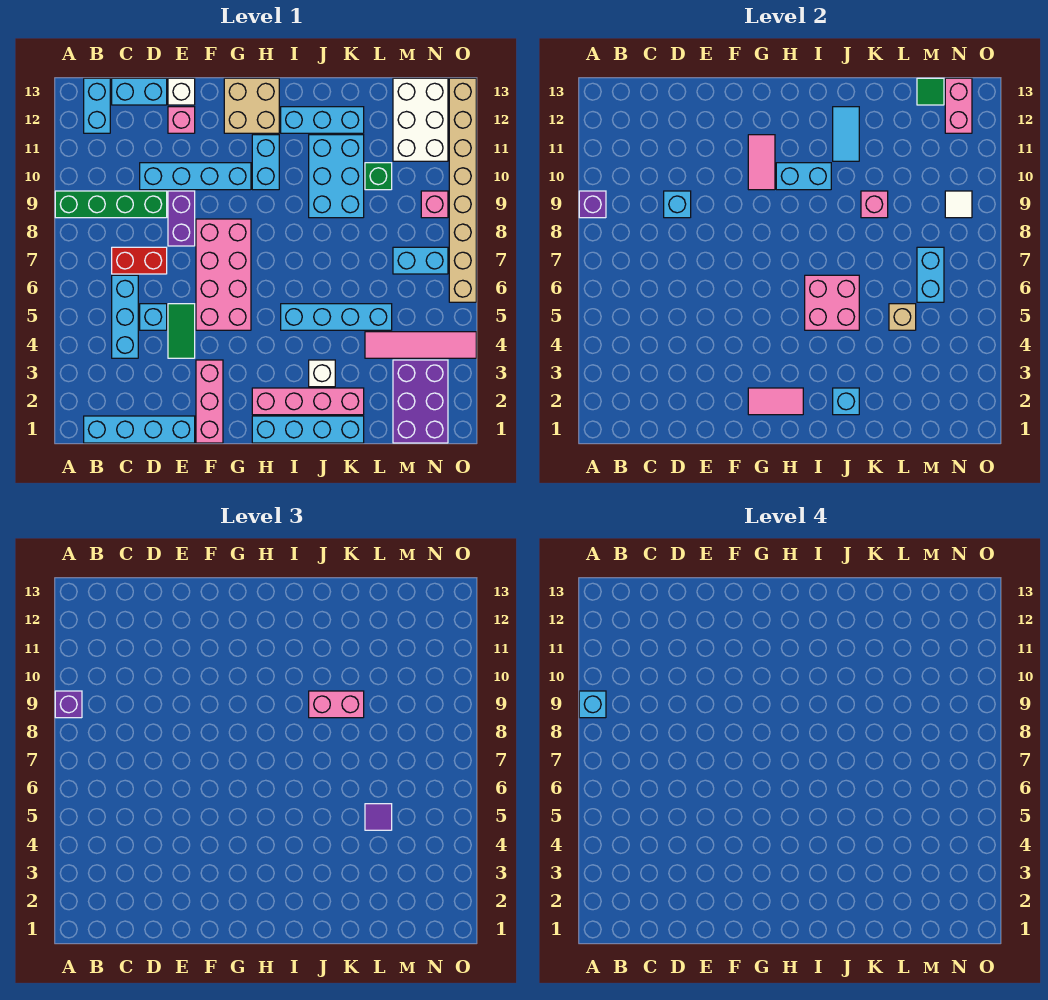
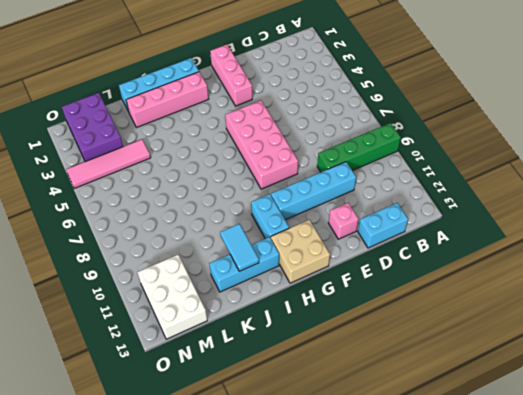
none -> cyan 1x4 brick [84,416,195,443]
none -> cyan 1x2 brick [84,78,110,133]
none -> cyan 1x3 brick [112,275,138,358]
none -> red 1x2 brick [112,247,167,274]

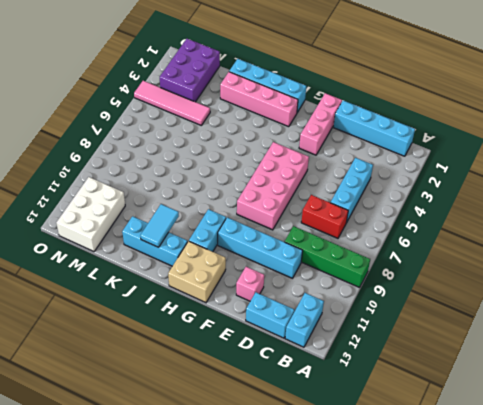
none -> cyan 1x1 brick [140,304,167,330]
none -> green 1x2 tile [168,304,195,358]
none -> purple 1x2 brick [168,191,195,246]
none -> white 1x1 brick [168,78,195,105]

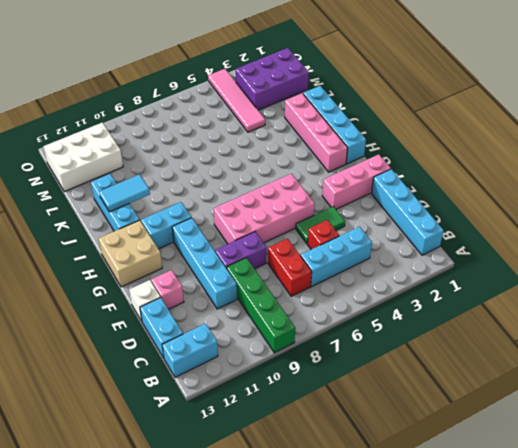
red 1x1 brick [308,220,339,249] -> cyan 1x1 brick [140,304,167,330]
none -> cyan 1x4 brick [281,304,392,330]
none -> white 1x1 brick [309,360,335,387]
none -> cyan 2x3 brick [309,135,364,218]
none -> green 1x1 brick [365,163,392,190]

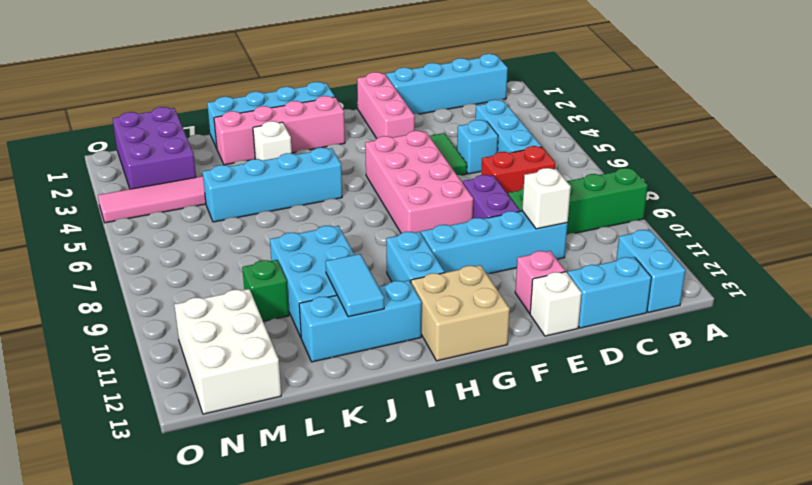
white 1x1 brick [522,168,571,229] -> none
none -> cyan 1x2 brick [393,247,448,274]
none -> pink 1x1 brick [421,191,448,218]
none -> tan 1x8 brick [449,78,476,302]
none -> purple 1x1 brick [579,191,606,218]

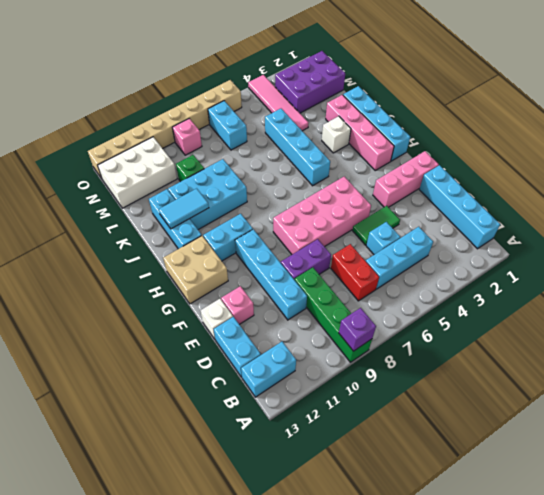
none -> cyan 1x1 brick [664,191,691,218]
none -> pink 1x2 tile [748,388,803,415]
none -> pink 1x2 tile [748,135,775,190]
none -> cyan 1x2 brick [776,163,831,190]

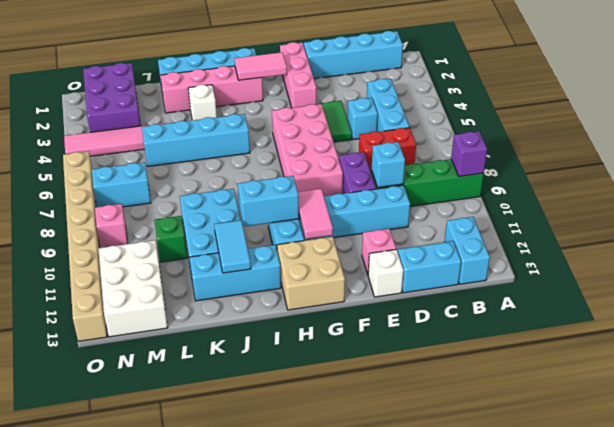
none -> pink 2x2 brick [805,275,859,330]
none -> cyan 1x1 brick [833,388,859,415]
none -> pink 1x1 brick [861,191,888,218]
none -> tan 1x1 brick [889,304,916,330]

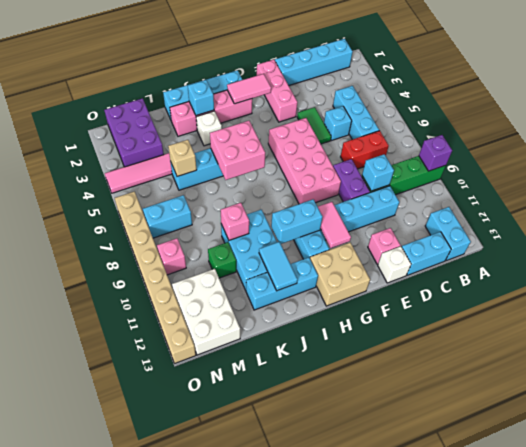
none -> cyan 1x2 brick [917,247,944,302]
none -> green 1x1 tile [917,78,944,105]
none -> white 1x1 tile [945,191,972,218]
none -> pink 1x2 brick [945,78,972,133]

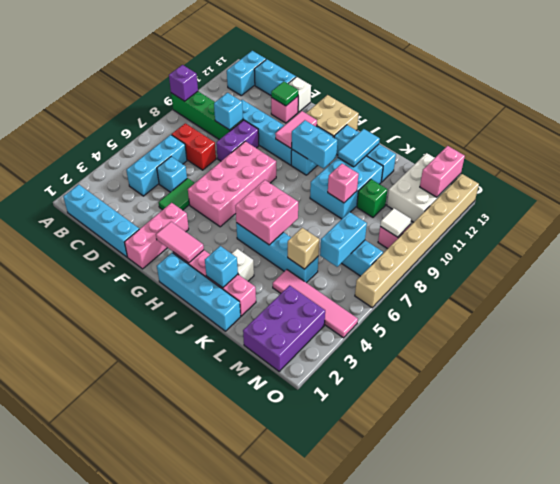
green 1x1 tile [271,81,298,106] -> green 1x1 tile moved to [917,78,944,105]
none -> purple 1x1 brick [55,691,82,718]
none -> pink 1x2 brick [309,691,364,718]
none -> purple 1x1 tile [365,804,392,830]
none -> cyan 1x1 brick [579,691,606,718]

